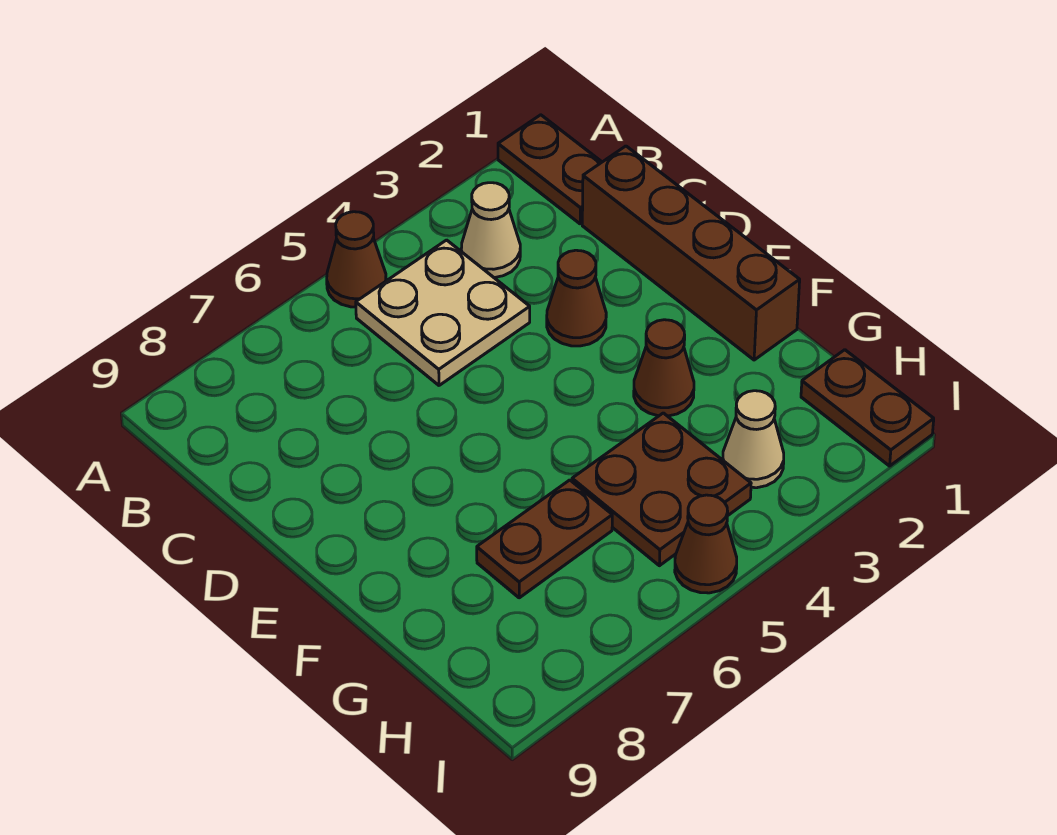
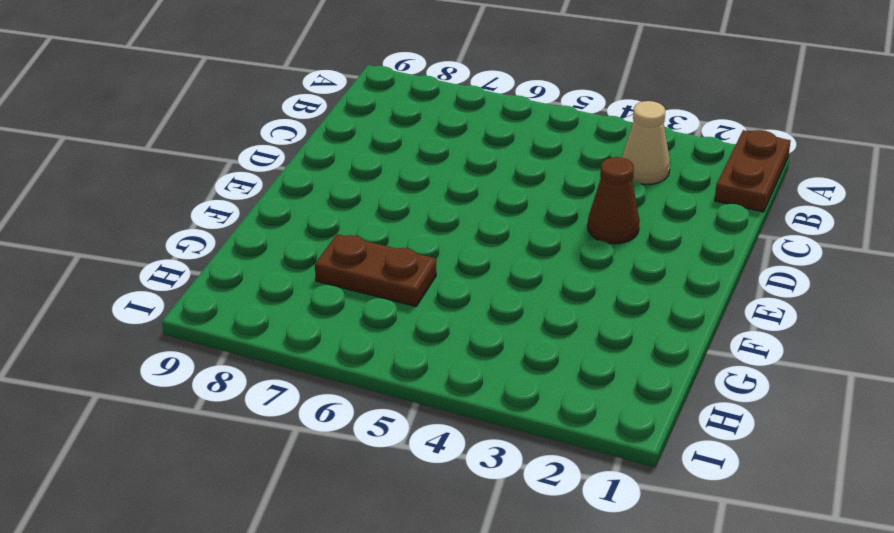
none -> brown 1x1 cone [327,212,386,307]
none -> tan 2x2 plate [356,240,530,385]
none -> brown 1x4 brick [582,146,800,360]

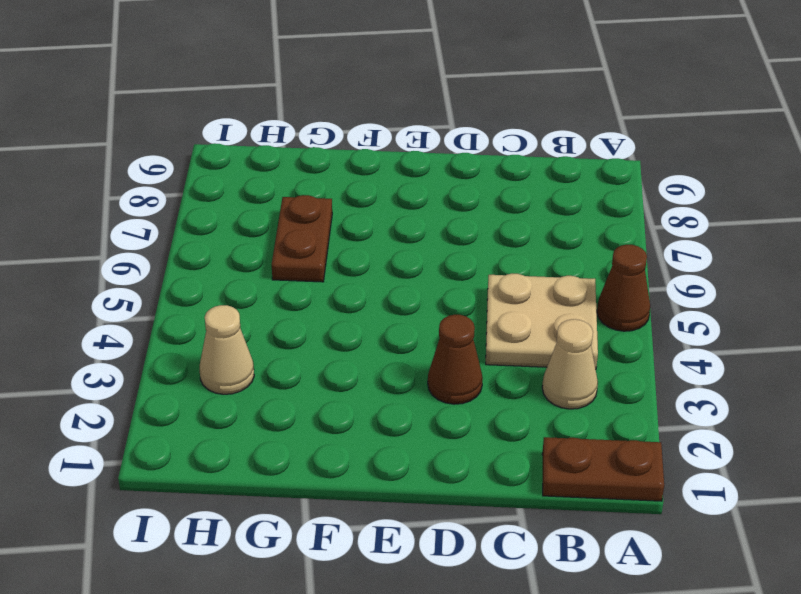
none -> brown 1x4 brick [582,146,800,360]
none -> brown 1x1 cone [634,320,694,416]
none -> brown 2x2 plate [572,413,751,566]

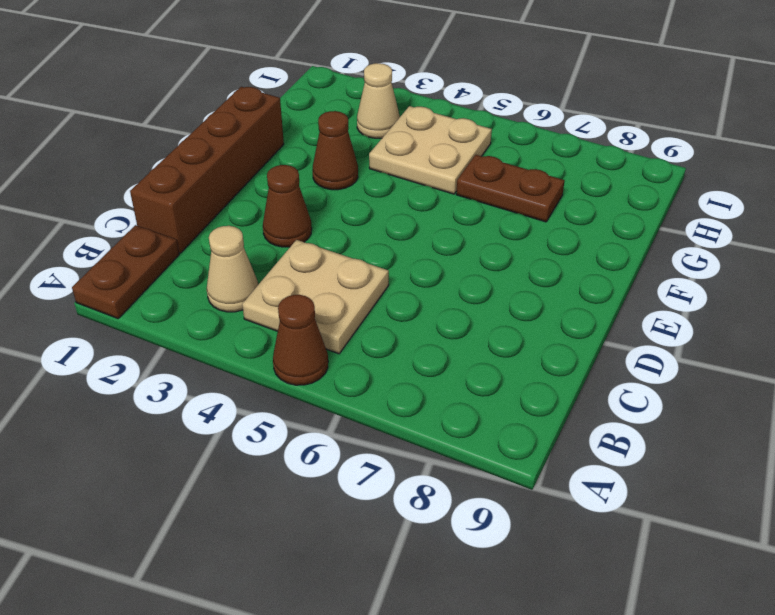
tan 2x2 plate [369,106,492,194] -> brown 2x2 plate [572,413,751,566]
none -> brown 1x2 plate [801,350,934,466]
none -> brown 1x1 cone [675,495,737,593]

